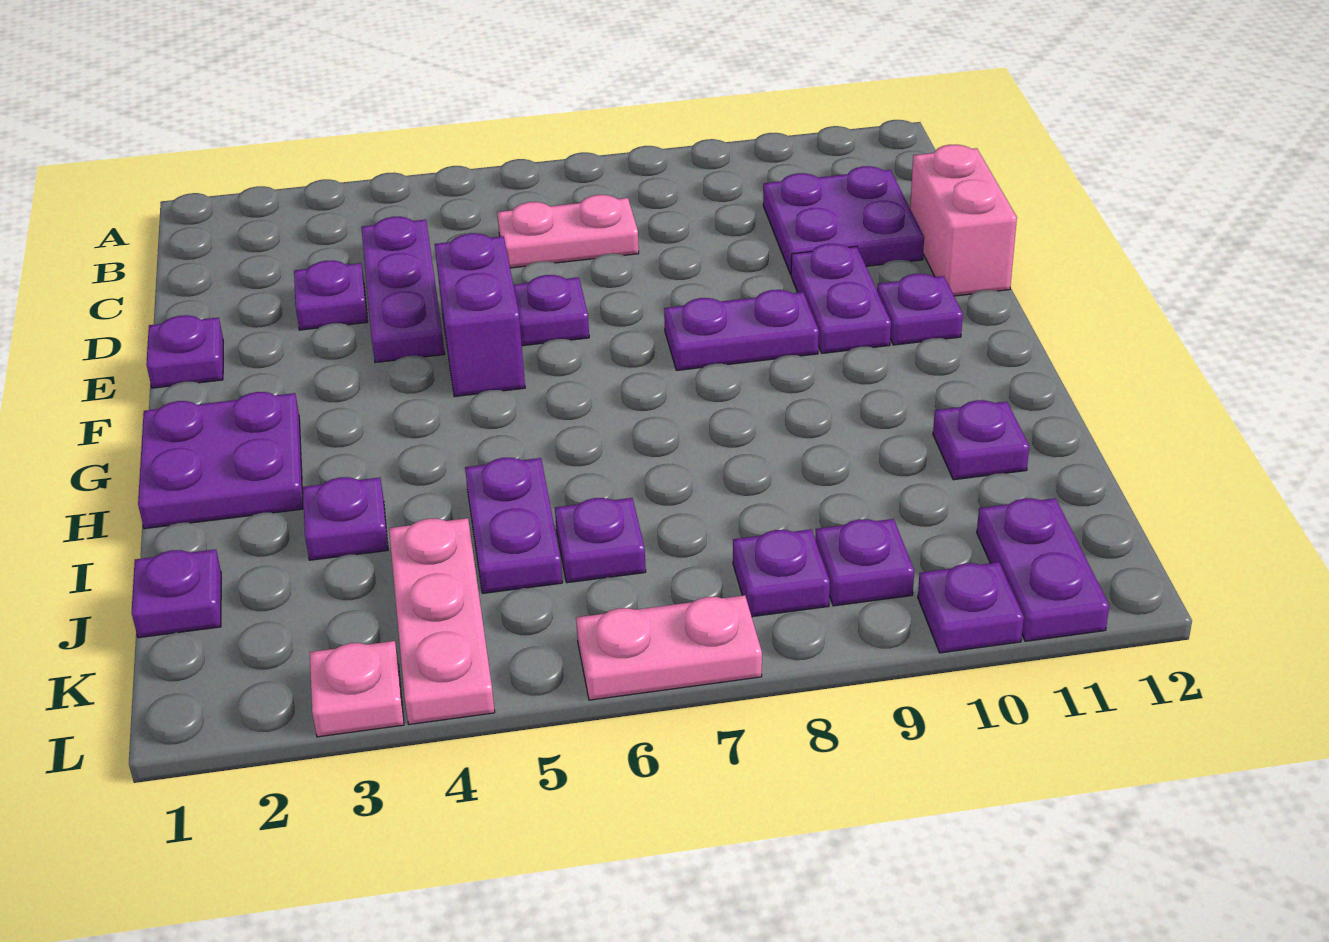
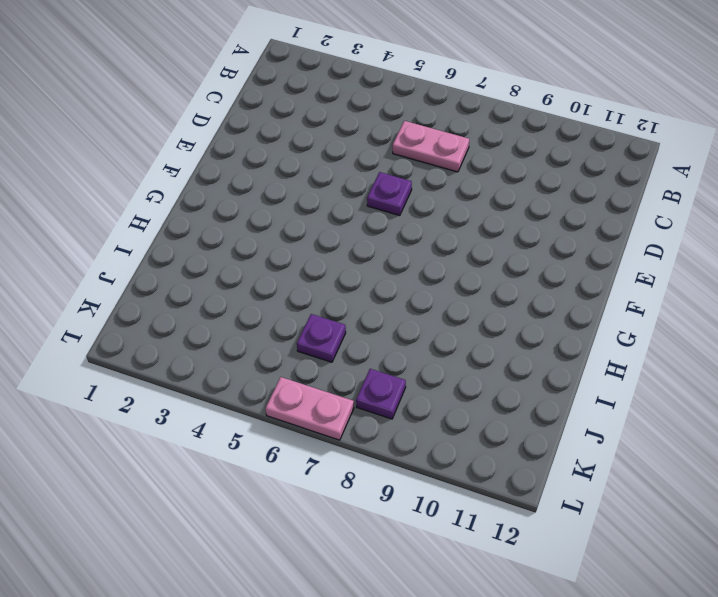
none -> purple 1x3 plate [361,217,444,363]
none -> purple 2x2 plate [763,166,924,274]
none -> purple 1x1 plate [294,260,368,330]

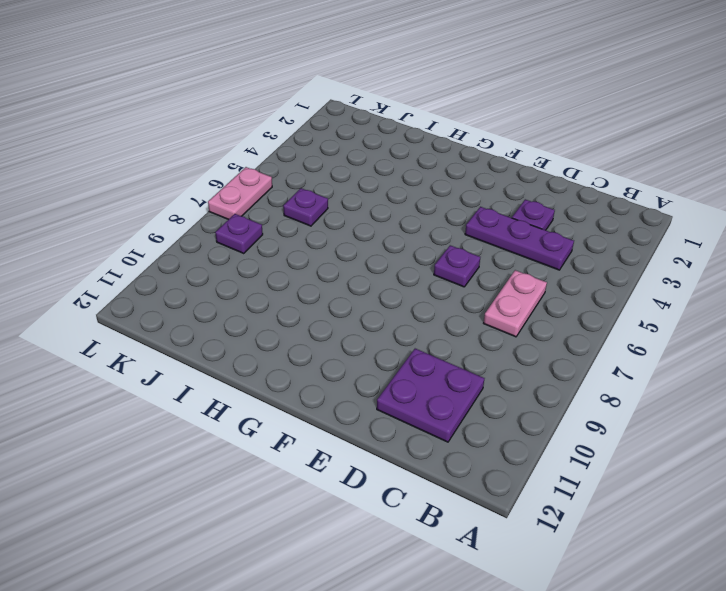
none -> pink 1x2 brick [910,144,1017,296]
none -> purple 1x1 plate [146,315,223,388]
none -> purple 1x2 brick [435,233,525,397]

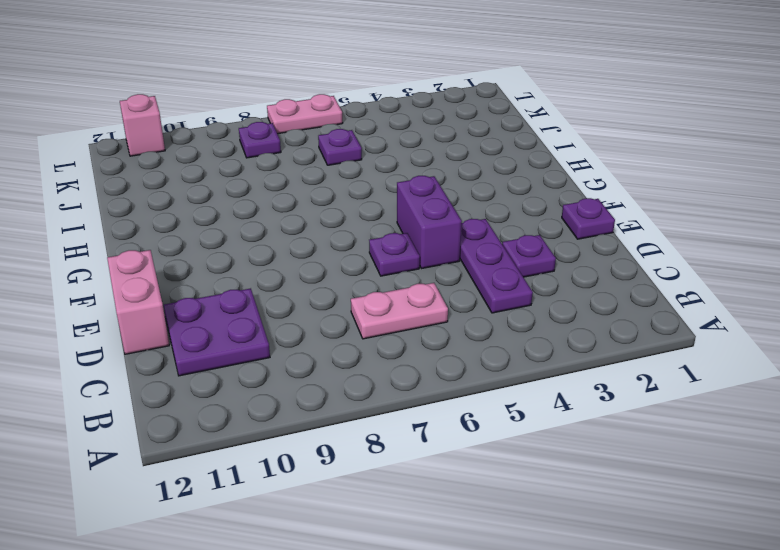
pink 1x1 brick [120,94,165,156] -> purple 1x2 plate [977,498,1109,641]
none -> purple 1x2 plate [791,244,891,353]
none -> purple 1x2 plate [664,290,819,370]
none -> purple 1x1 plate [877,273,963,345]

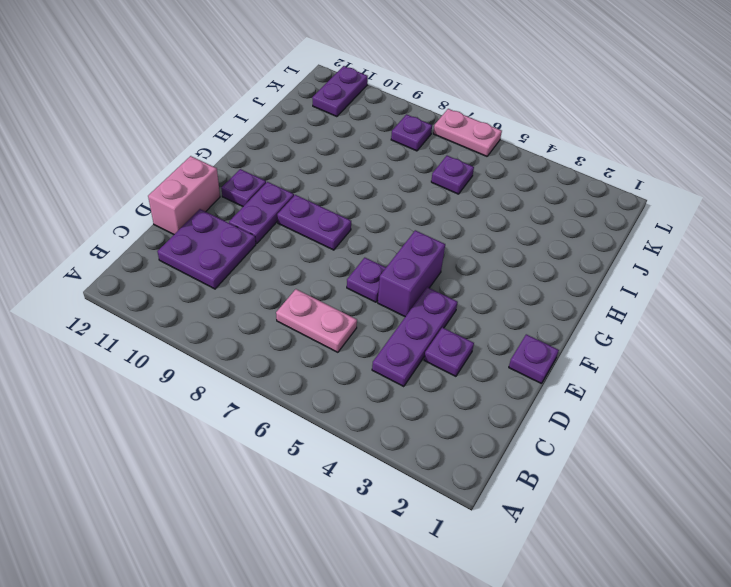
none -> purple 2x2 plate [138,392,303,529]
none -> purple 1x1 plate [303,477,388,560]
none -> purple 1x2 plate [465,458,562,593]

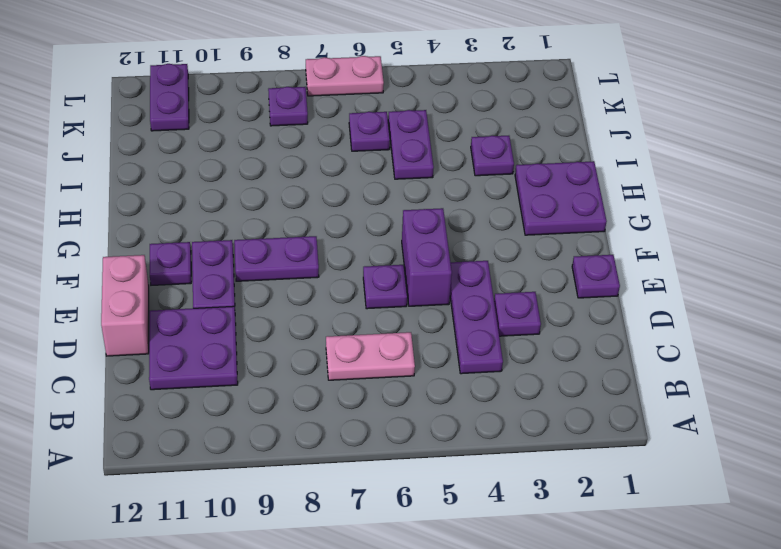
none -> purple 1x1 plate [933,400,1029,480]
none -> purple 1x1 plate [131,549,221,638]
none -> pink 1x3 plate [389,518,495,724]

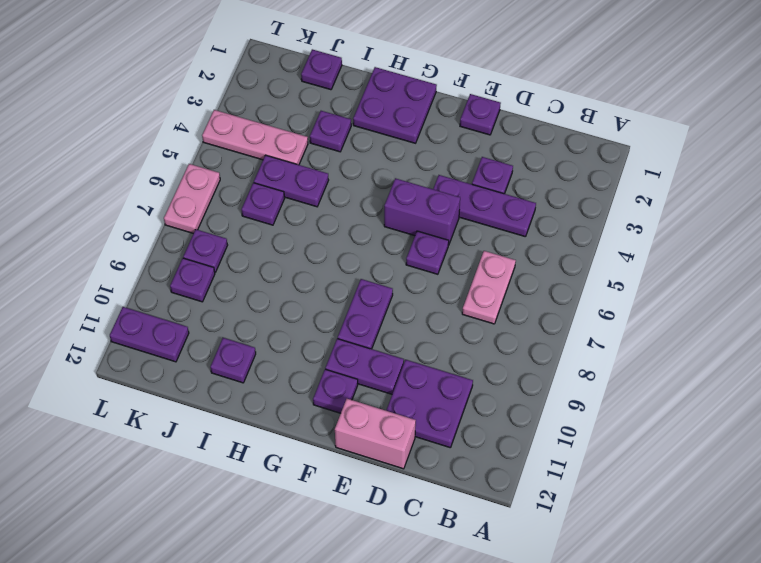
none -> pink 1x1 plate [310,641,404,737]
none -> purple 1x1 plate [918,562,1024,653]

